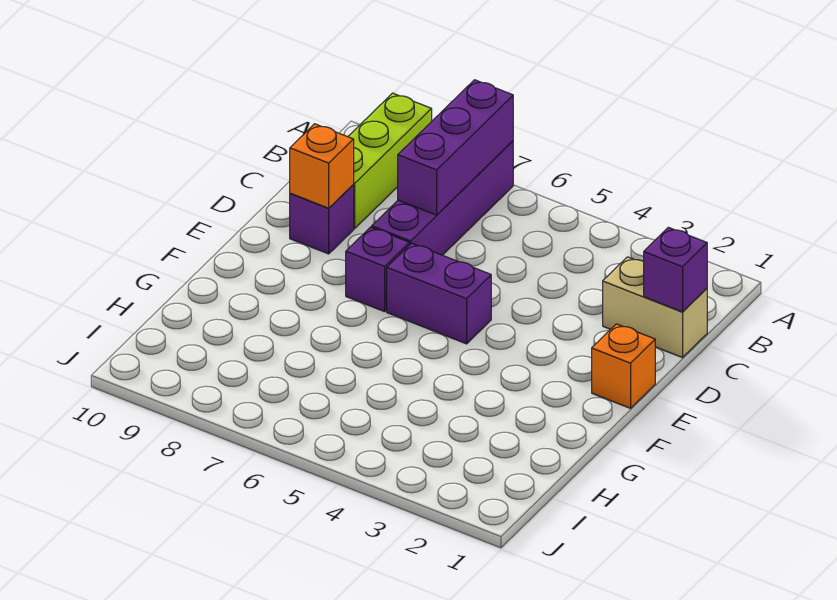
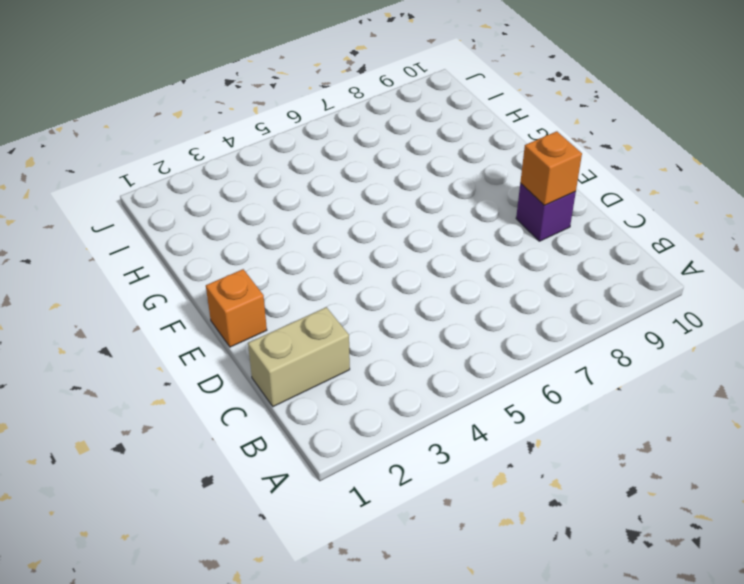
none -> purple 1x4 brick [372,141,513,255]
none -> lime 1x3 brick [348,93,432,228]

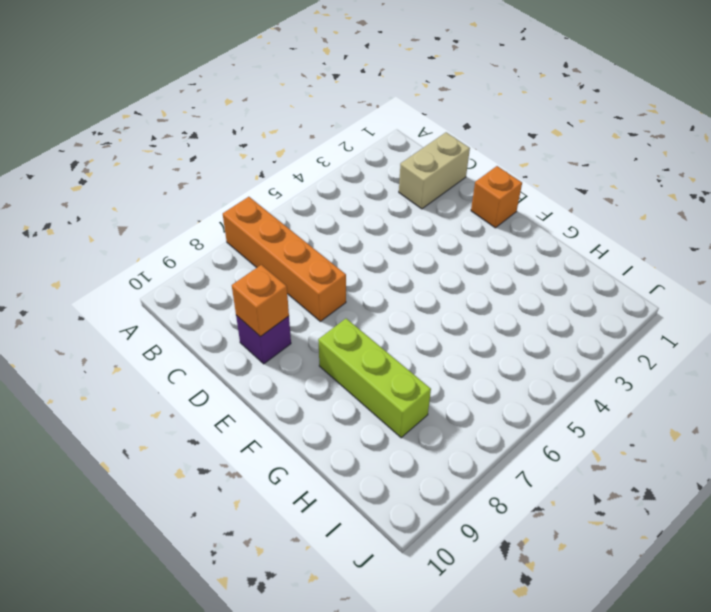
orange 1x4 brick [223,197,346,321] -> purple 1x4 brick [372,141,513,255]
lime 1x3 brick [318,319,431,438] -> lime 1x3 brick moved to [348,93,432,228]
none -> purple 1x2 brick [387,243,491,344]
none -> purple 1x1 brick [346,227,410,312]

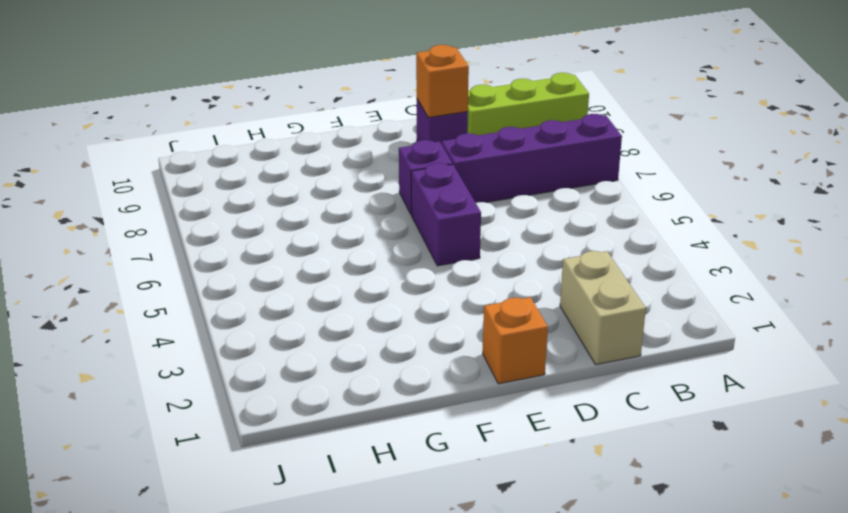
none -> purple 1x3 brick [398,80,513,215]
none -> purple 1x1 brick [644,227,707,312]

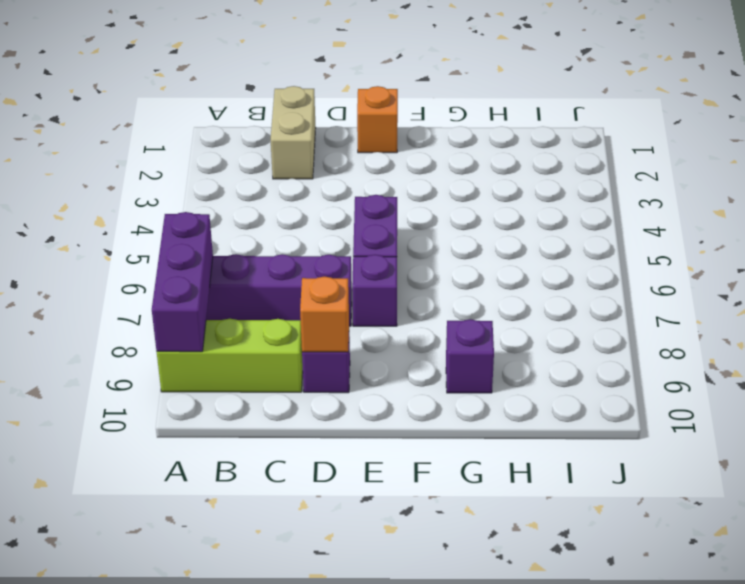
purple 1x3 brick [152,212,213,352] -> purple 1x3 brick turned to [398,80,513,215]
purple 1x1 brick [446,319,494,393] -> purple 1x1 brick moved to [644,227,707,312]

